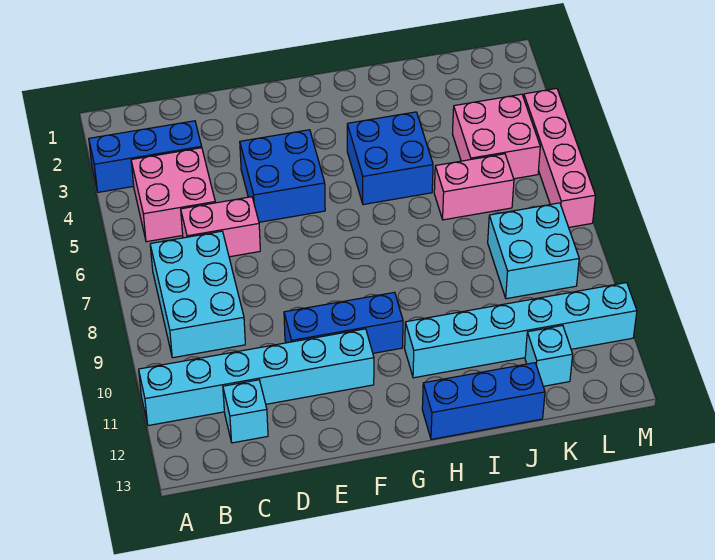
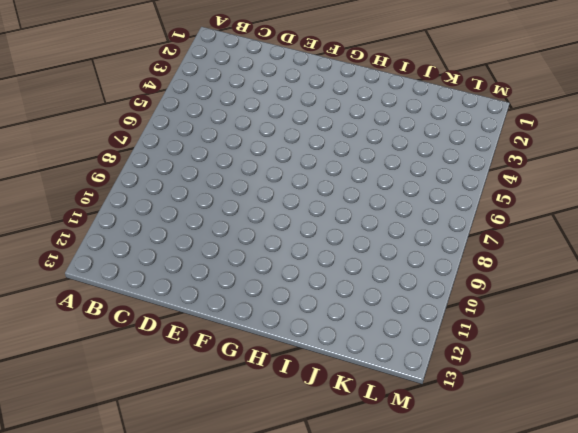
none -> blue 1x3 brick [89,121,202,192]
none -> cyan 1x6 brick [139,329,374,426]
none -> pink 2x2 brick [131,148,215,242]

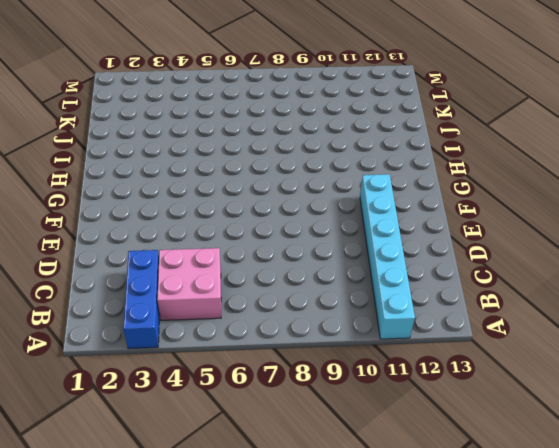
none -> cyan 2x3 brick [150,231,245,358]
none -> pink 1x2 brick [181,197,260,257]
none -> cyan 1x1 brick [223,380,268,443]

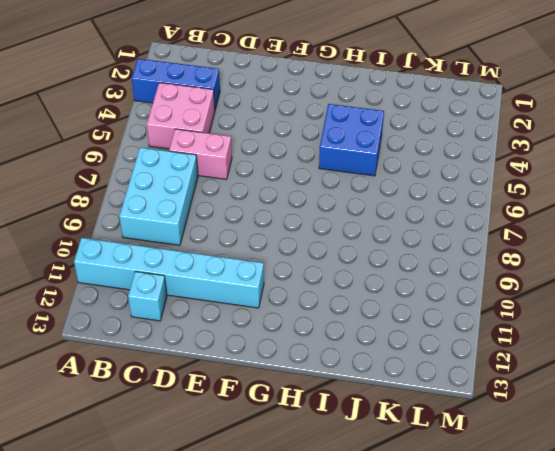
none -> blue 2x2 brick [240,130,325,222]
none -> blue 1x3 brick [284,292,403,353]
none -> cyan 1x6 brick [405,283,637,378]

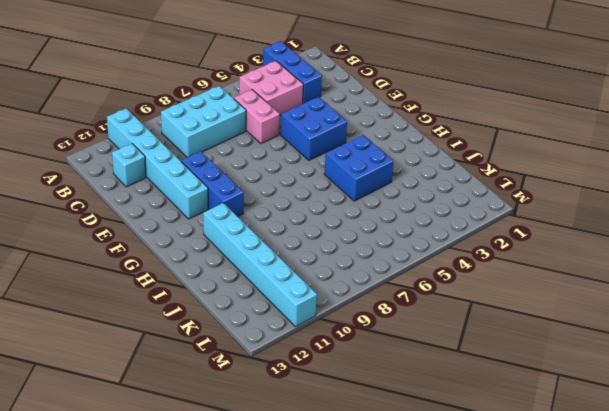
none -> blue 1x3 brick [422,363,545,439]
none -> pink 1x2 brick [434,154,514,220]
none -> pink 2x2 brick [452,94,540,179]

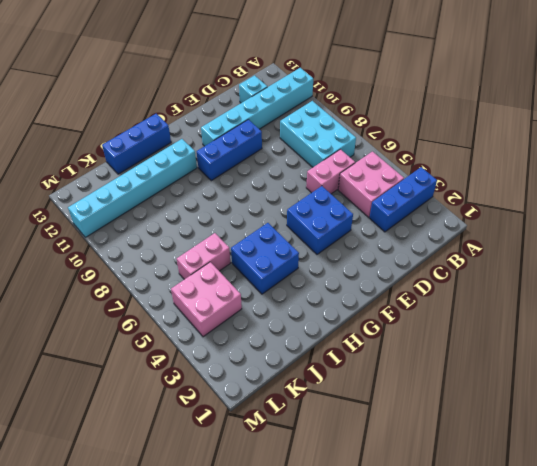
none -> cyan 2x2 brick [488,203,579,299]
none -> cyan 1x1 brick [525,325,573,386]
none -> pink 1x4 brick [524,88,596,227]

